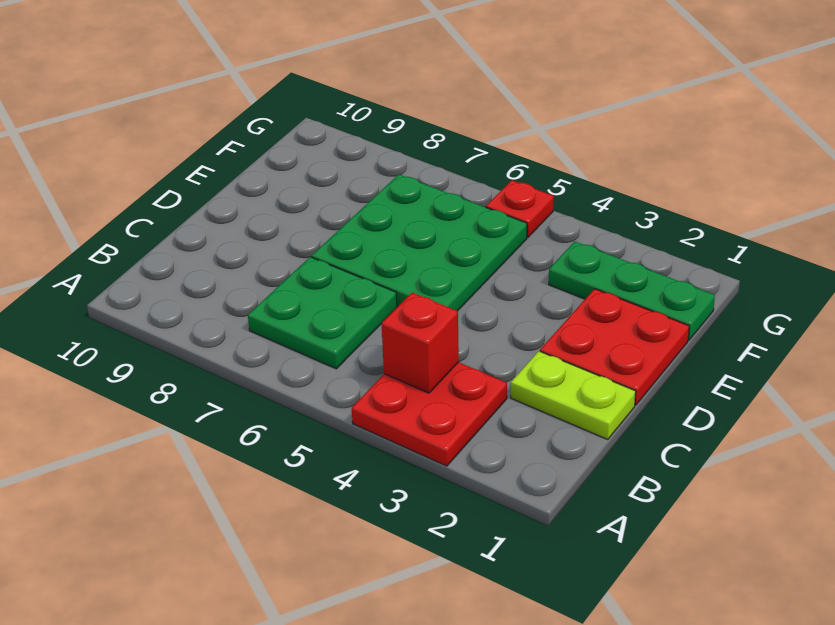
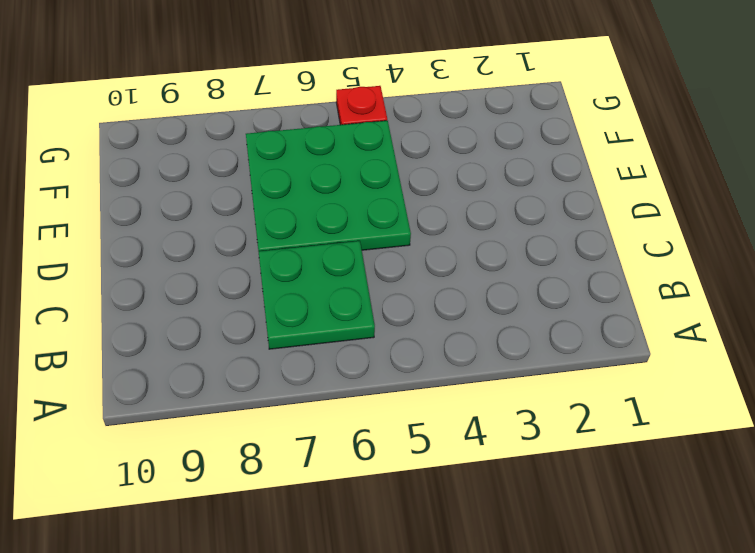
none -> red 2x2 plate [352,362,507,466]
none -> lime 1x2 plate [511,351,636,440]

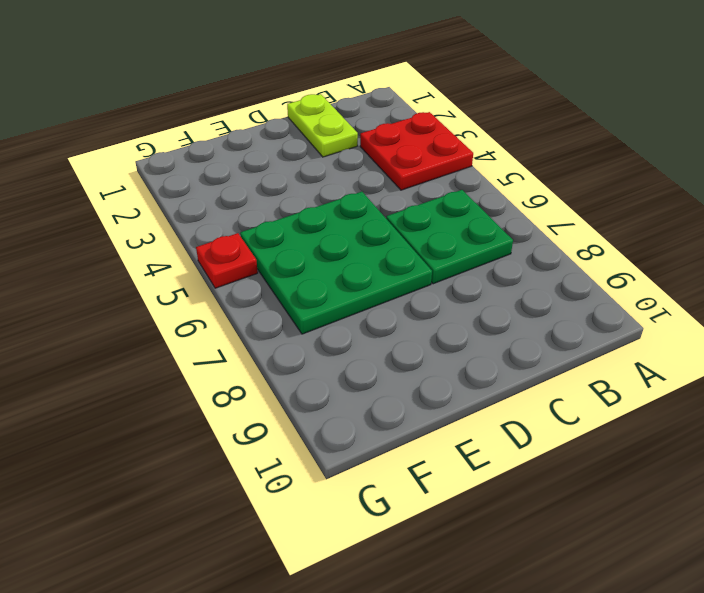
none -> red 2x2 plate [540,289,689,405]
none -> green 1x3 plate [549,242,715,340]

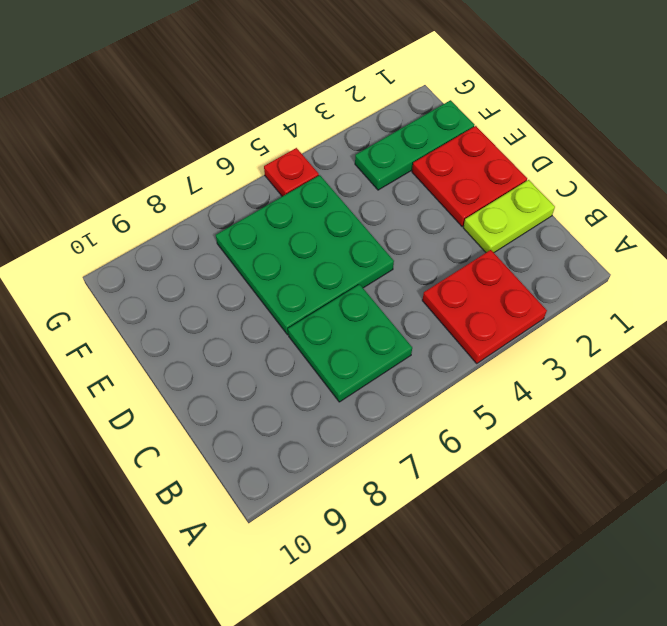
none -> red 1x1 brick [381,293,459,393]

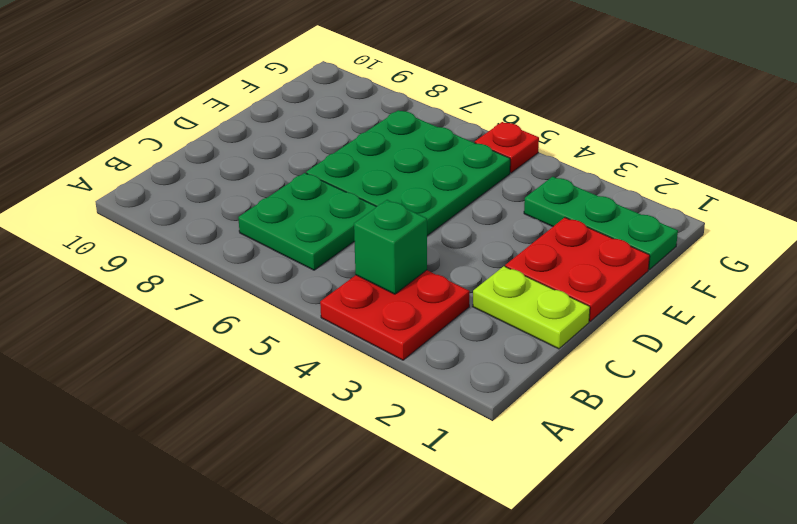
green 1x1 brick [354,200,427,294] -> red 1x1 brick [381,293,459,393]

